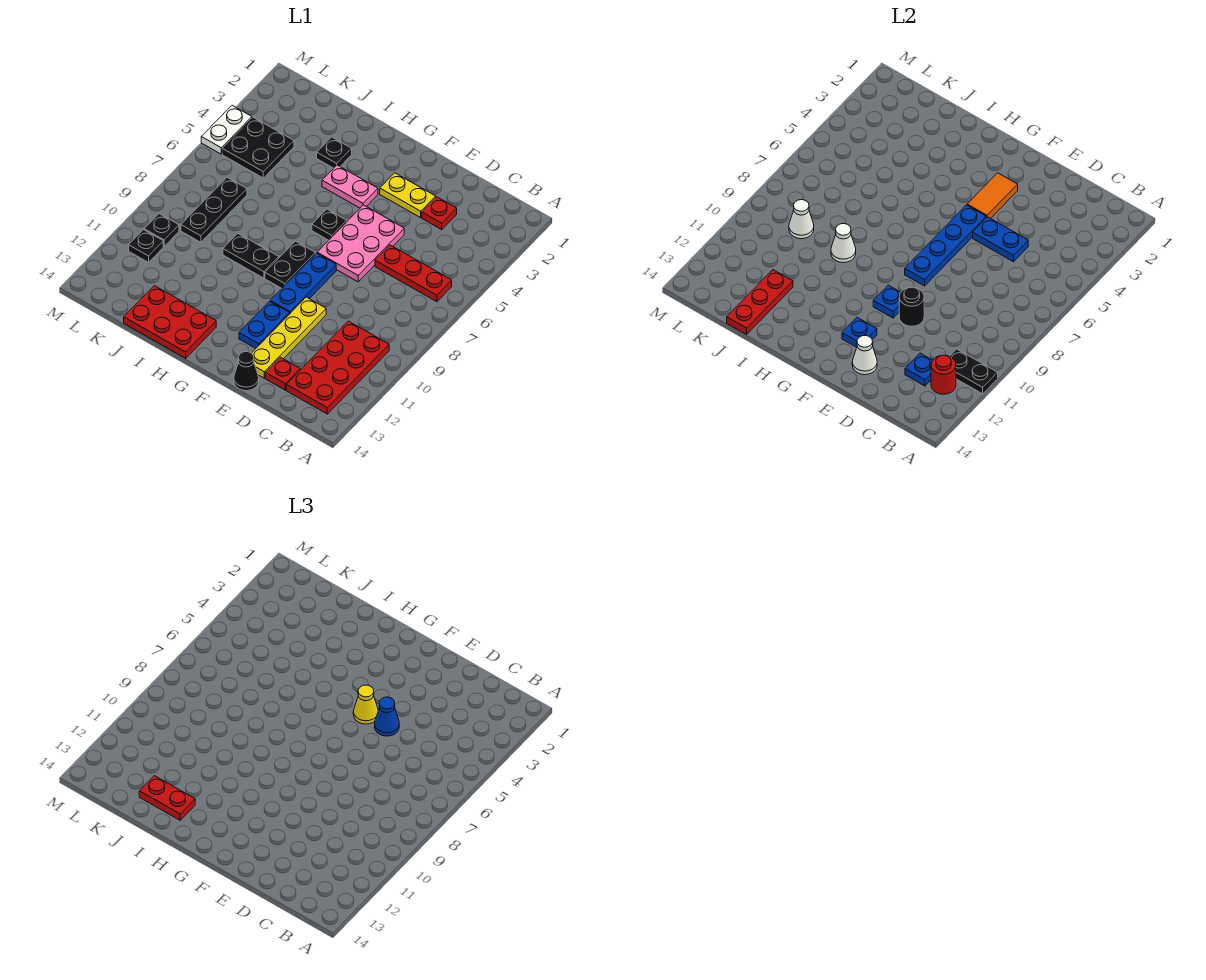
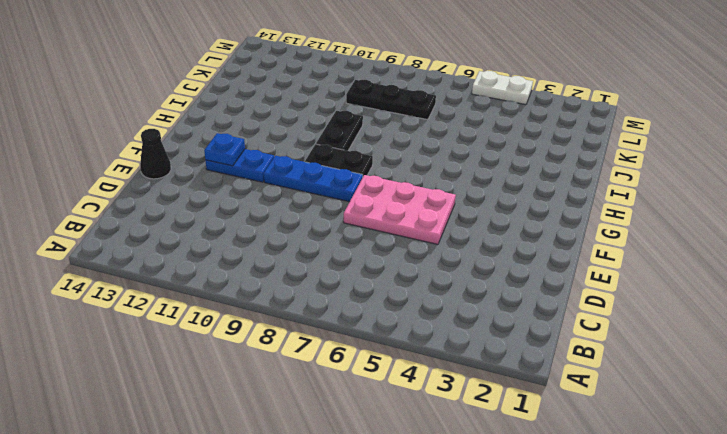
none -> red 1x3 plate [375,245,452,302]
none -> red 2x4 plate [286,321,389,414]
none -> red 1x1 plate [422,197,457,230]
none -> red 1x1 plate [265,357,300,390]

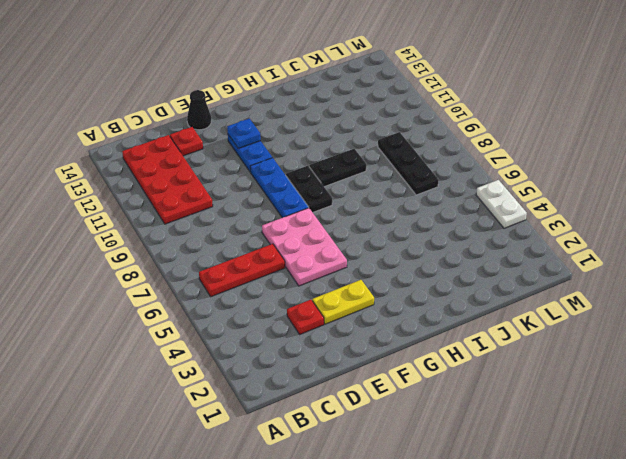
none -> yellow 1x4 plate [252,297,326,378]
none -> pink 1x2 plate [322,165,378,208]
none -> black 1x1 plate [312,209,347,240]
none -> red 2x3 plate [124,286,216,358]

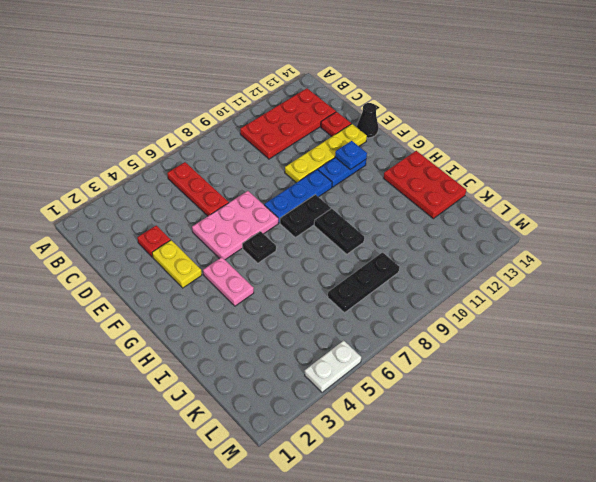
none -> black 1x1 plate [317,137,352,168]
none -> black 2x2 plate [222,117,294,178]
none -> black 1x1 plate [144,214,179,246]
none -> black 1x1 plate [129,230,163,262]

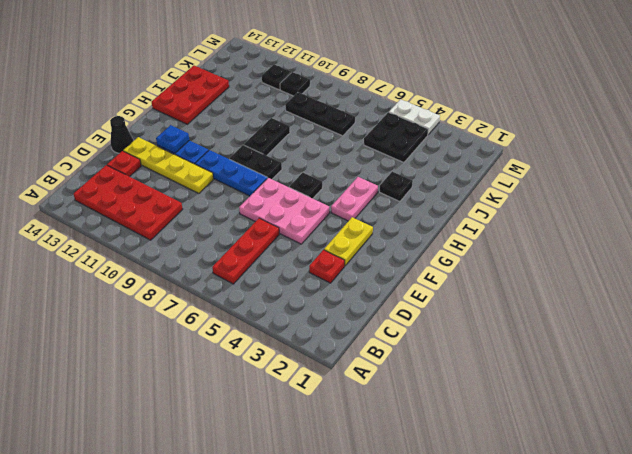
none -> black 1x2 plate [950,349,998,394]
none -> red 1x1 round brick [931,355,956,394]
none -> blue 1x1 plate [905,353,933,386]
none -> blue 1x2 plate [973,217,1028,262]

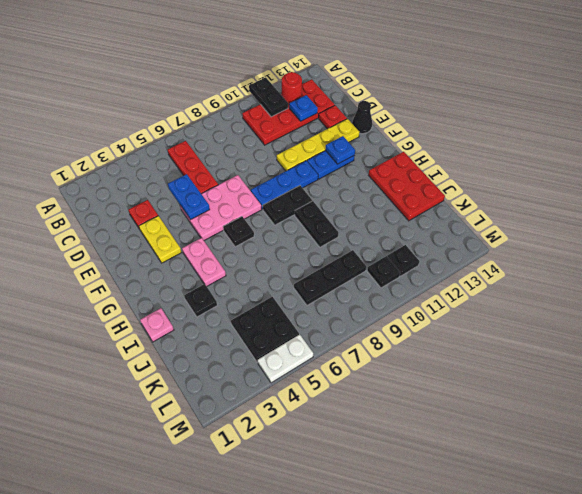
pink 1x1 plate [140,308,174,342] -> none
none -> black 1x1 round brick [899,287,924,326]
none -> white 1x1 cone [852,335,877,375]
none -> orange 1x2 tile [967,173,1018,219]
none -> blue 1x4 plate [905,205,986,286]

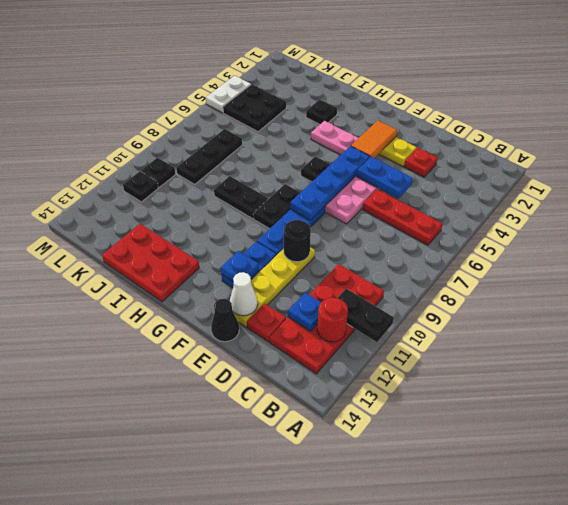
none -> blue 1x1 plate [873,285,901,318]
none -> white 1x1 cone [831,224,856,263]
none -> red 1x3 plate [727,270,793,334]
none -> white 1x1 cone [789,200,814,239]

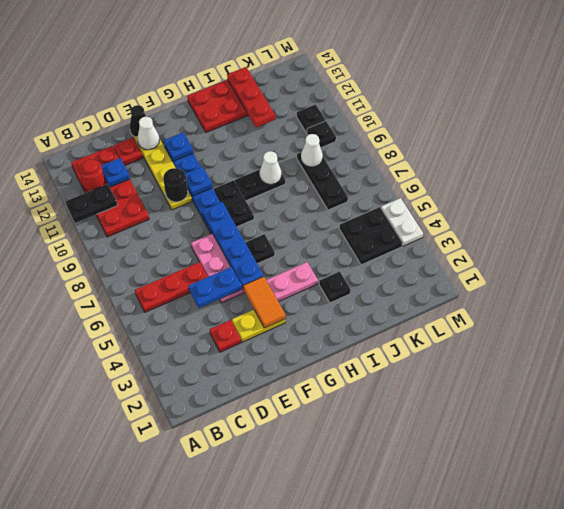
none -> blue 1x1 cone [375,697,399,736]
none -> yellow 1x1 cone [353,685,378,724]
none -> red 1x2 plate [139,776,195,820]

